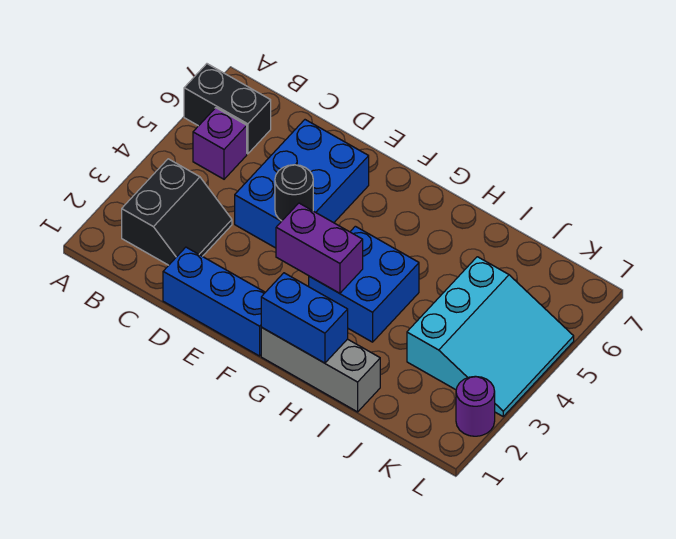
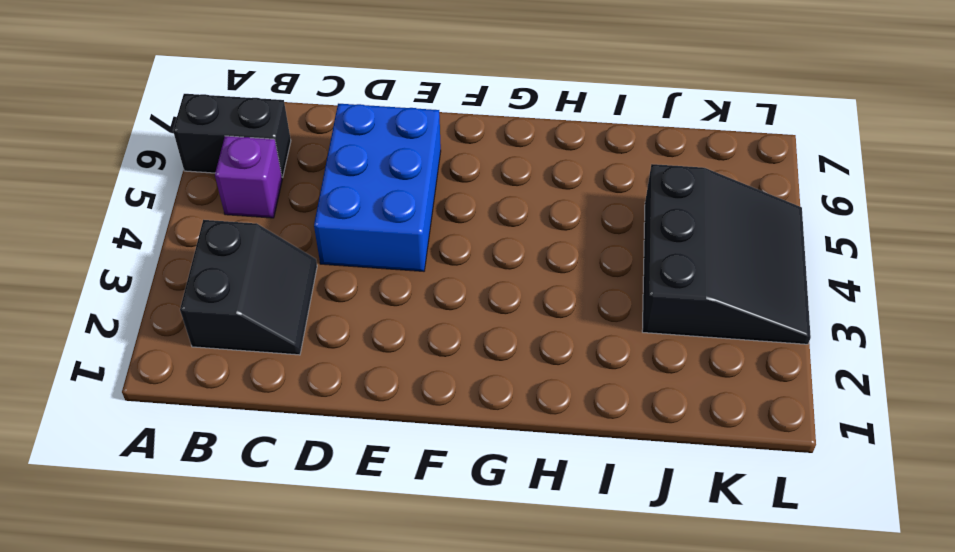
black 3x3 slope [642,164,811,344] -> cyan 3x3 slope [407,257,574,416]
none -> blue 1x3 brick [163,247,265,356]
none -> grey 1x3 brick [261,327,380,412]
none -> blue 2x2 brick [309,226,419,342]

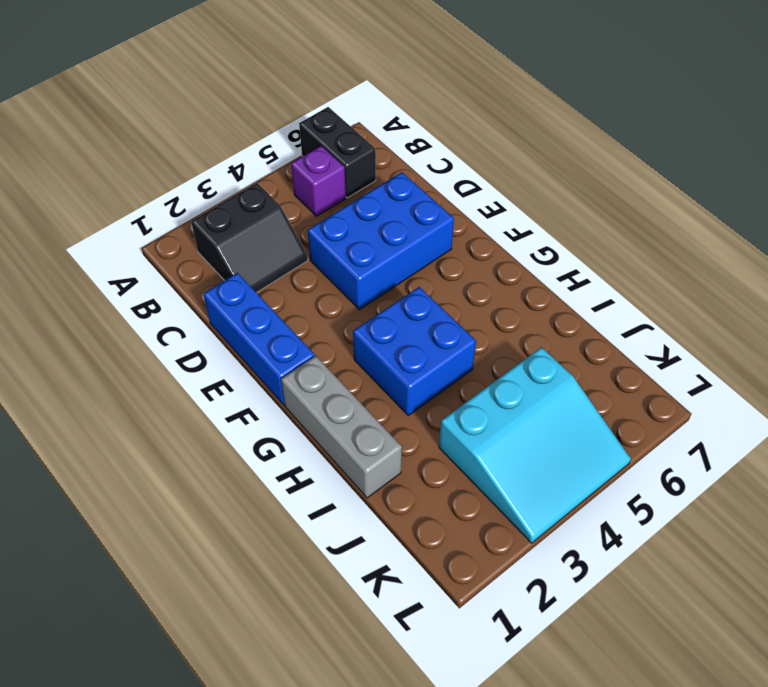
none -> purple 1x1 round brick [456,376,495,436]
none -> black 1x1 round brick [275,165,313,221]
none -> purple 1x2 brick [276,203,363,293]

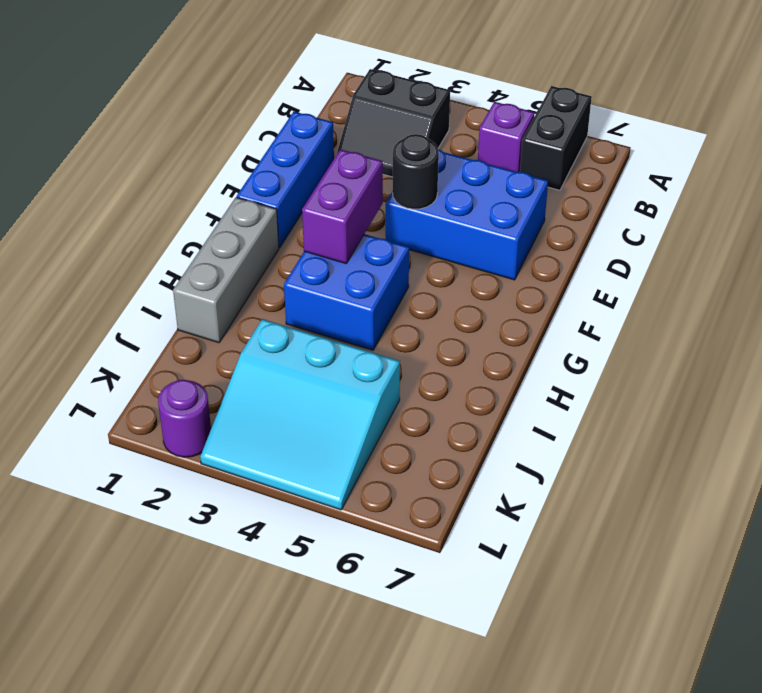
none -> blue 1x2 brick [261,273,348,363]

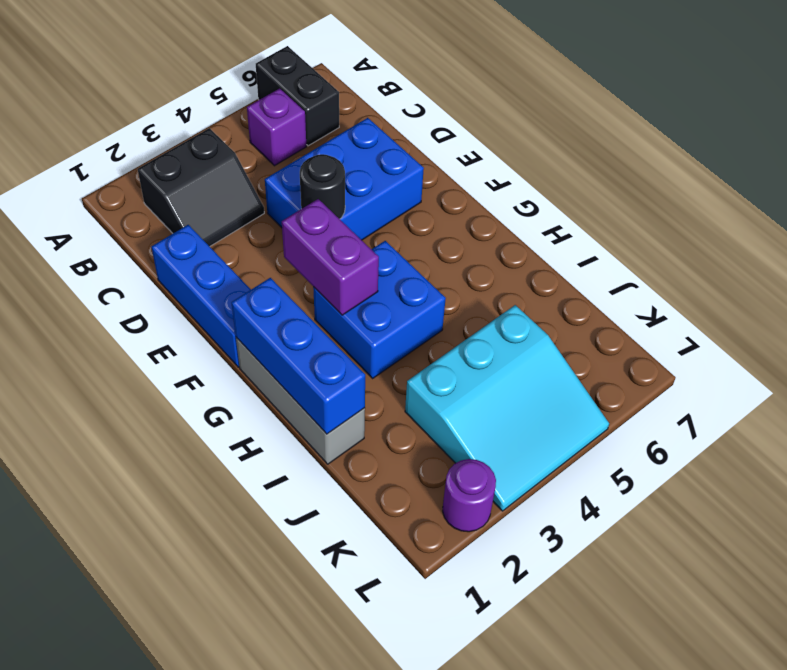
blue 1x3 brick [231,278,365,434] -> blue 1x2 brick [261,273,348,363]

